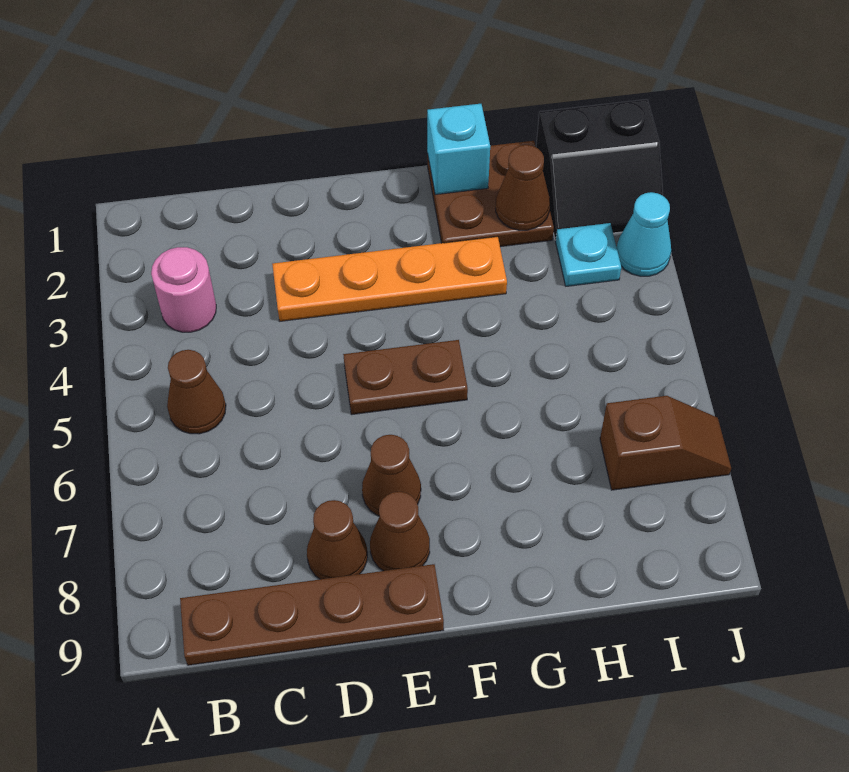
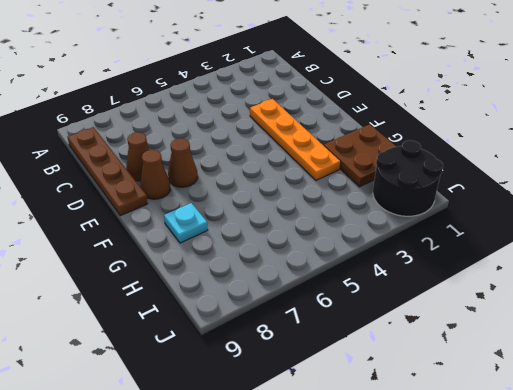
cyan 1x1 plate [164,203,208,243] -> cyan 1x1 plate moved to [556,223,621,286]
black 2x2 round brick [373,140,443,216] -> black 2x2 slope [536,99,663,240]
none -> pink 1x1 round brick [151,247,216,332]
none -> brown 1x1 cone [167,350,226,434]
none -> brown 1x2 plate [343,340,468,415]

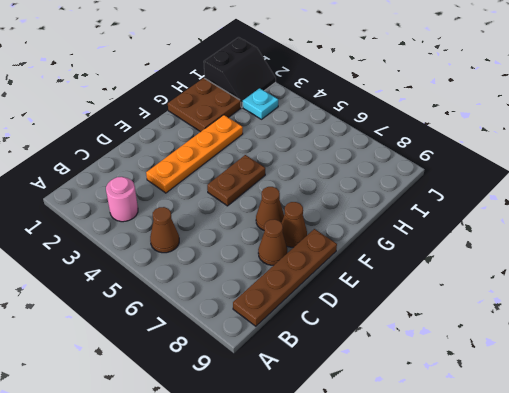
none -> brown 1x2 slope [600,396,731,490]
none -> cyan 1x1 cone [617,192,671,276]
none -> cyan 1x1 brick [427,104,490,195]

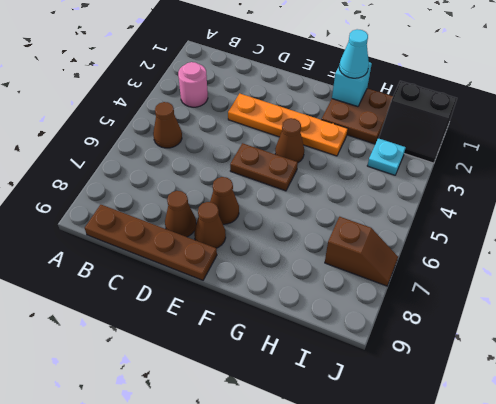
brown 1x1 cone [275,118,304,162] -> brown 1x1 cone moved to [496,145,550,230]
cyan 1x1 cone [339,29,369,78] -> cyan 1x1 cone moved to [617,192,671,276]

